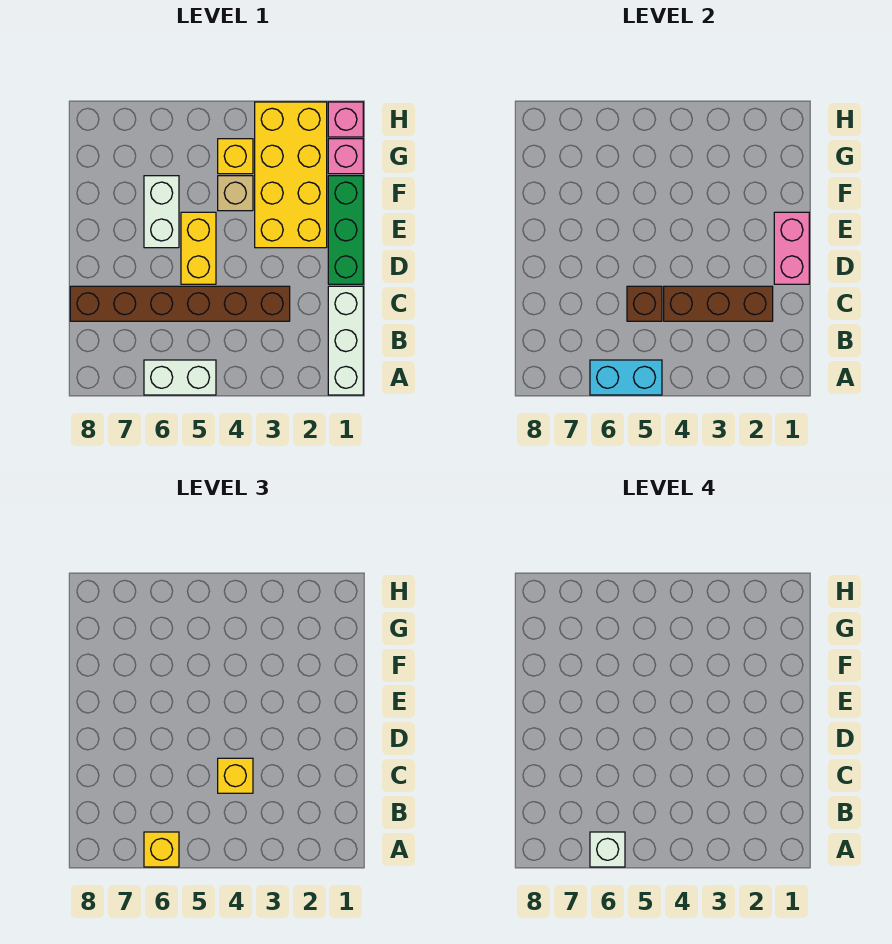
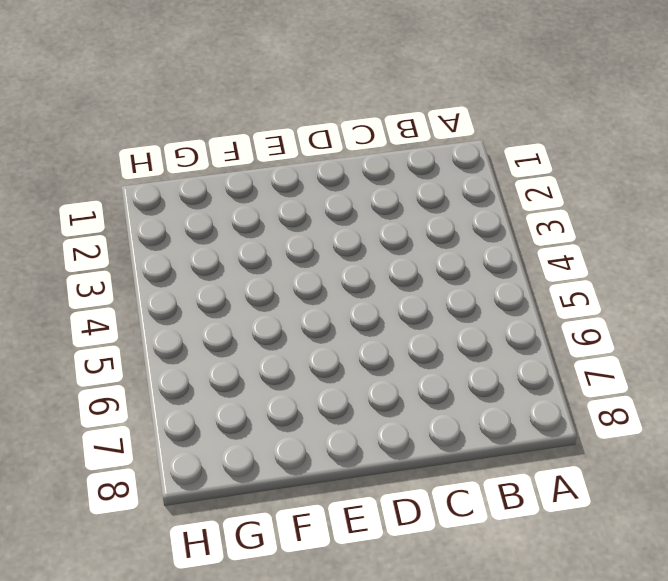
none -> white 1x3 brick [328,286,363,395]
none -> white 1x2 brick [144,360,216,395]
none -> brown 1x6 brick [70,286,290,321]

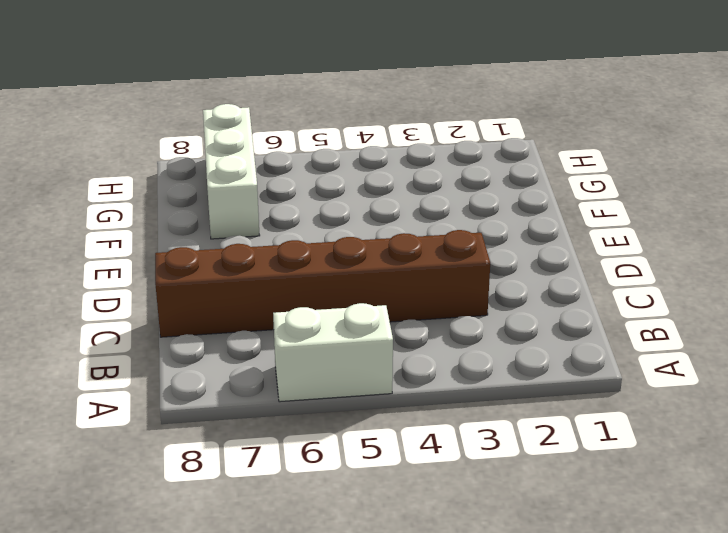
white 1x3 brick [203,104,260,239] -> white 1x3 brick moved to [328,286,363,395]
none -> green 1x3 brick [328,176,363,284]
none -> yellow 1x2 brick [181,212,216,284]
none -> yellow 2x4 brick [255,102,327,248]

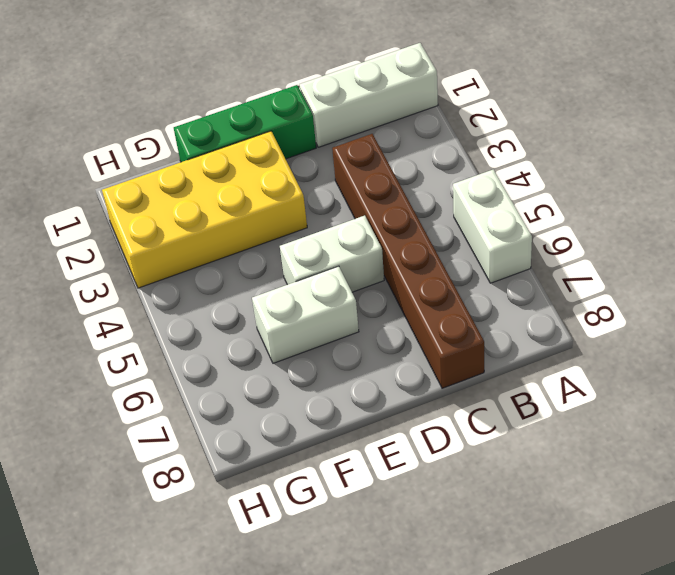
white 1x2 brick [280,215,384,292] -> yellow 1x2 brick [181,212,216,284]
none -> tan 1x1 brick [218,176,253,211]
none -> pink 1x1 brick [328,139,363,174]
none -> yellow 1x1 brick [218,139,253,174]

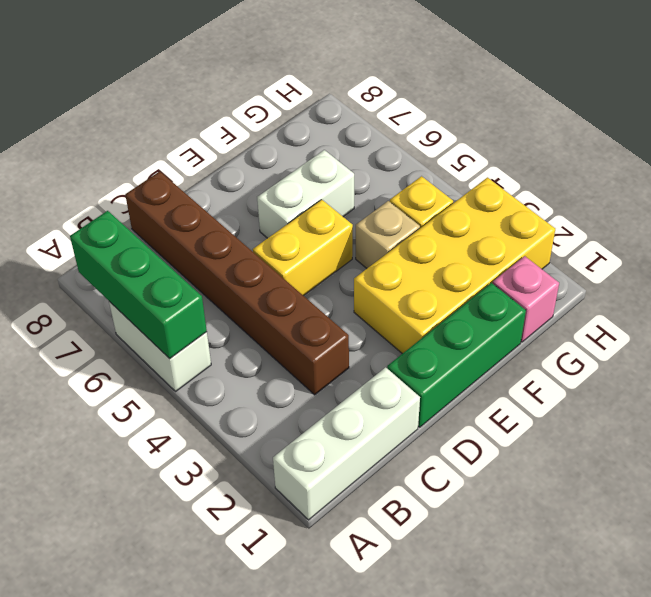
green 1x3 brick [70,211,207,359] -> cyan 1x2 brick [590,360,662,395]
none -> pink 1x1 brick [328,102,363,137]
none -> brown 1x3 brick [664,286,773,321]
none -> brown 1x1 brick [627,286,662,321]

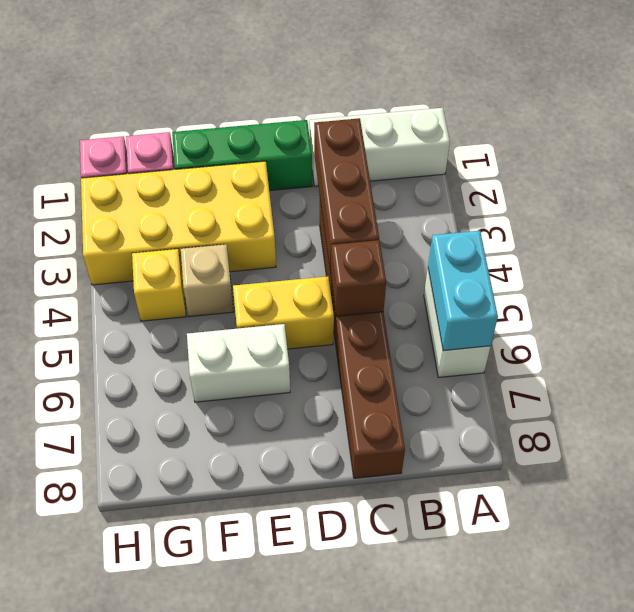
none -> pink 1x2 brick [774,212,809,284]
none -> yellow 1x1 brick [144,832,179,867]
none -> yellow 1x1 brick [218,758,253,793]

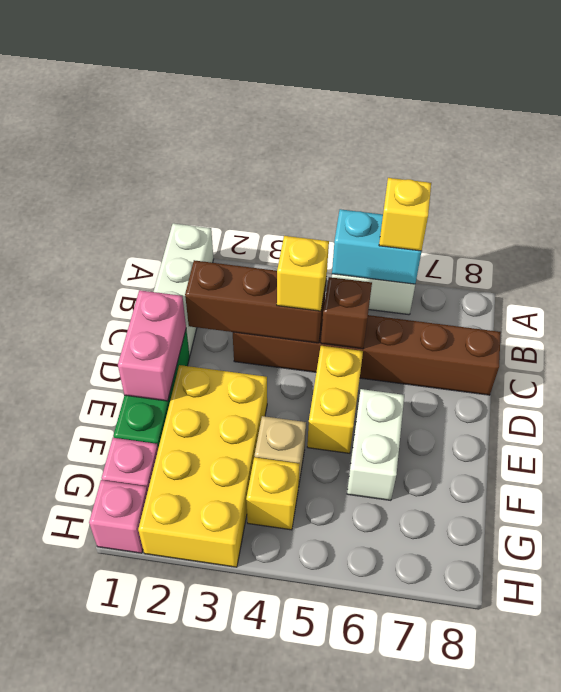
none -> white 1x1 brick [590,832,625,867]

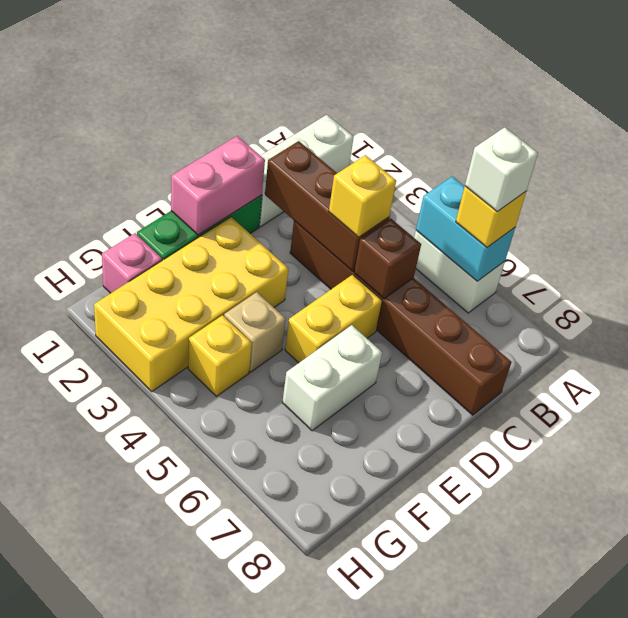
none -> pink 1x1 brick [328,102,363,137]

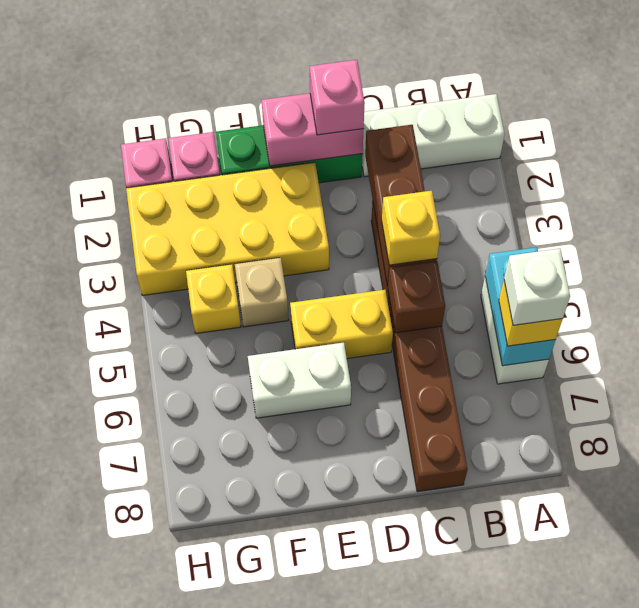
pink 1x1 brick [310,60,365,135] -> none

